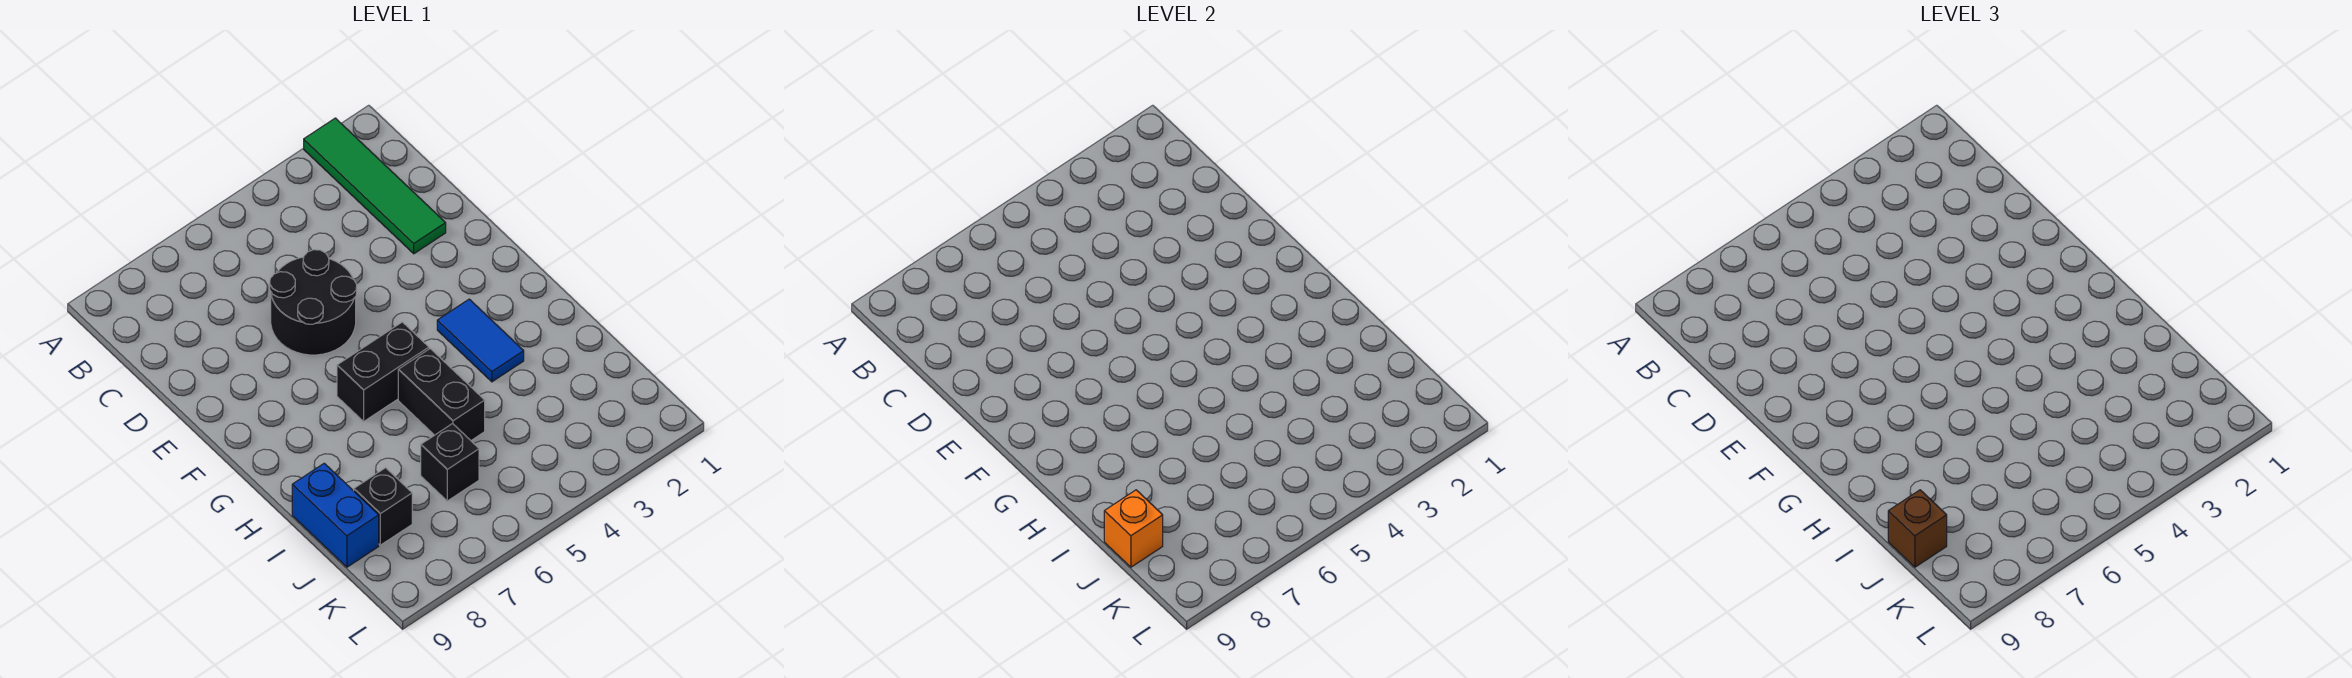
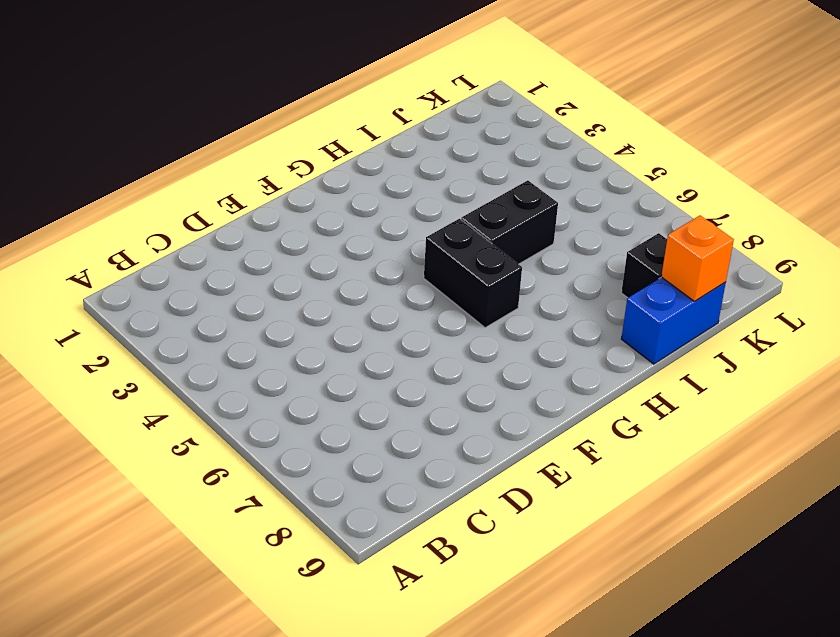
none -> green 1x4 tile [304,118,446,254]
none -> black 2x2 round brick [270,250,357,355]

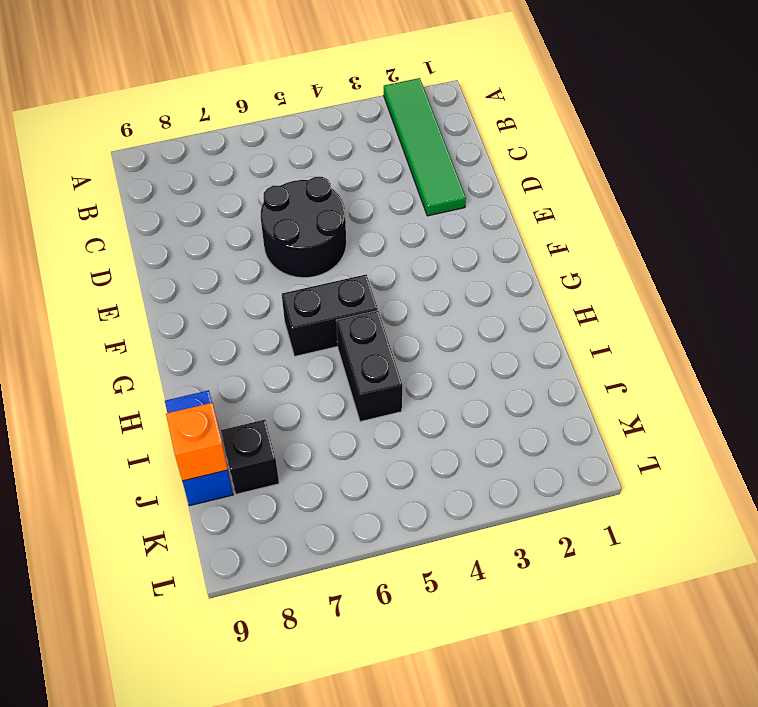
none -> blue 1x2 tile [437,299,524,382]
none -> black 1x1 brick [421,424,479,501]

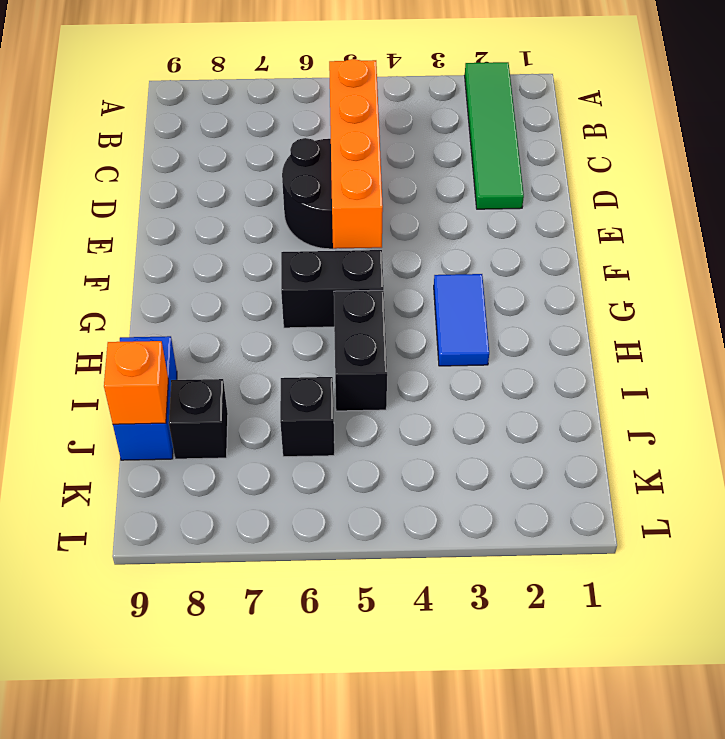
orange 1x4 brick [329,59,383,249] -> none
none -> brown 1x1 brick [1888,490,1947,567]

